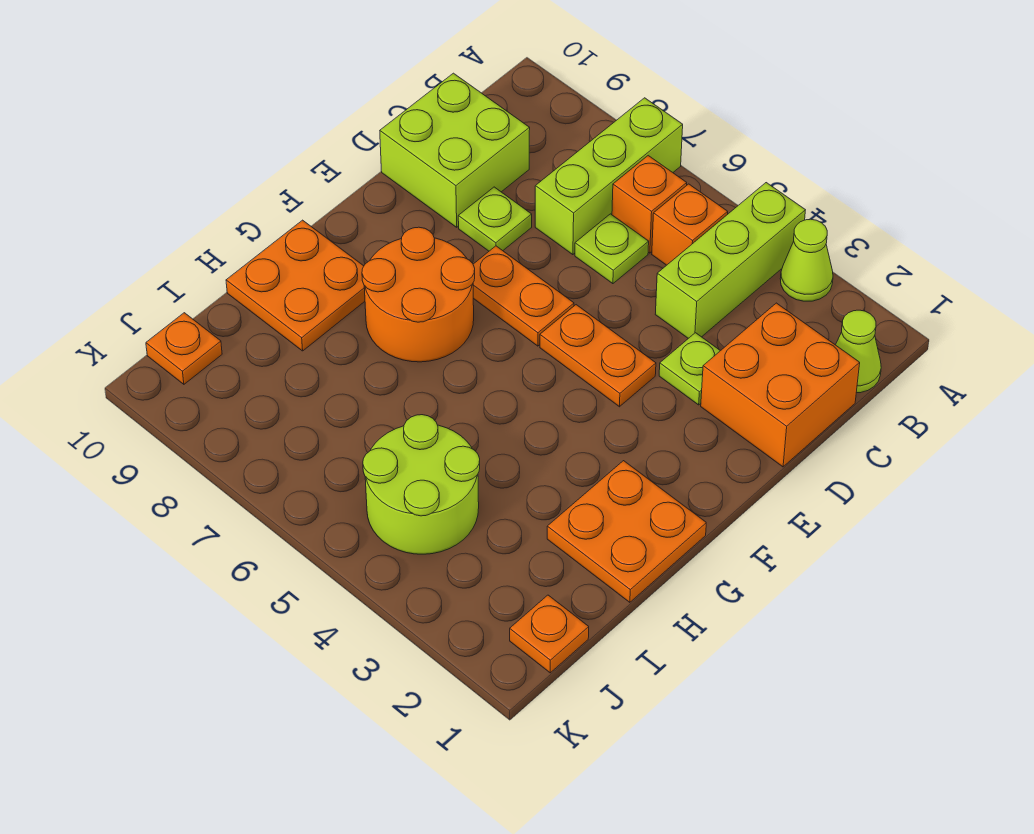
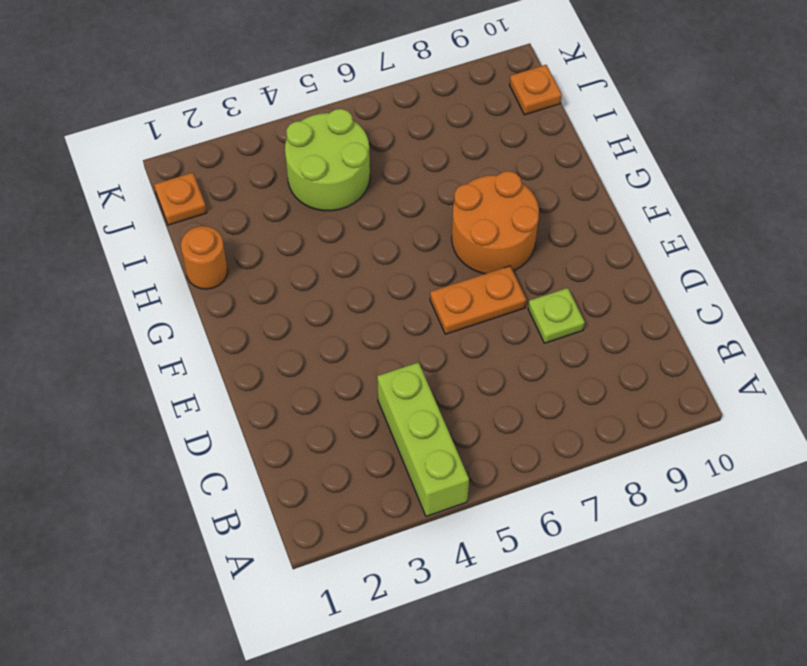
orange 1x1 round brick [181,226,228,289] -> orange 2x2 plate [547,461,706,602]
none -> lime 1x1 cone [780,219,833,301]
none -> lime 1x3 brick [535,98,683,255]
none -> lime 1x1 cone [836,310,881,393]

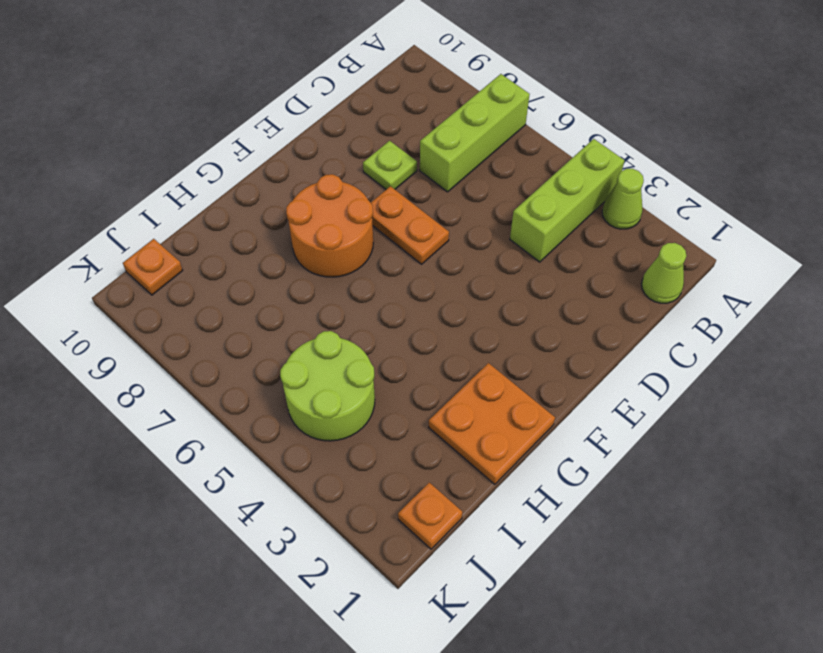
none -> orange 1x1 brick [652,184,728,265]
none -> orange 1x1 brick [612,156,687,253]
none -> orange 2x2 brick [701,303,860,467]

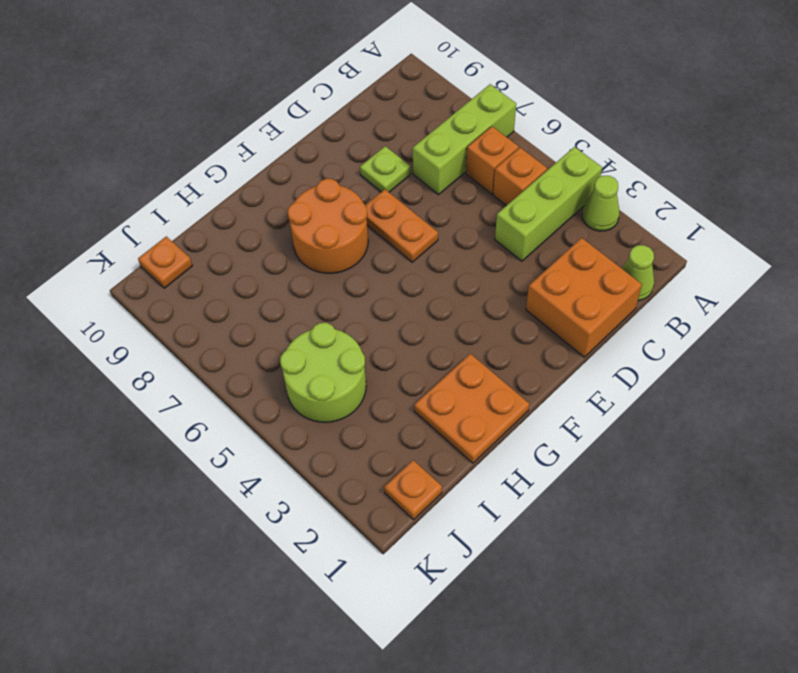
none -> lime 1x1 plate [575,214,649,284]
none -> lime 2x2 brick [380,73,530,227]
none -> lime 1x1 plate [659,333,720,405]

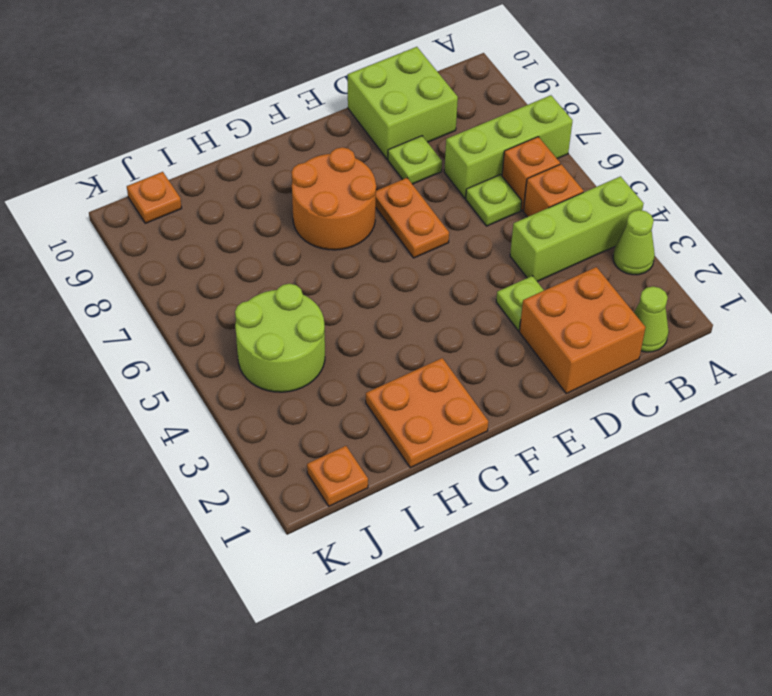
none -> orange 1x2 plate [540,305,656,407]
none -> orange 2x2 plate [226,220,365,351]

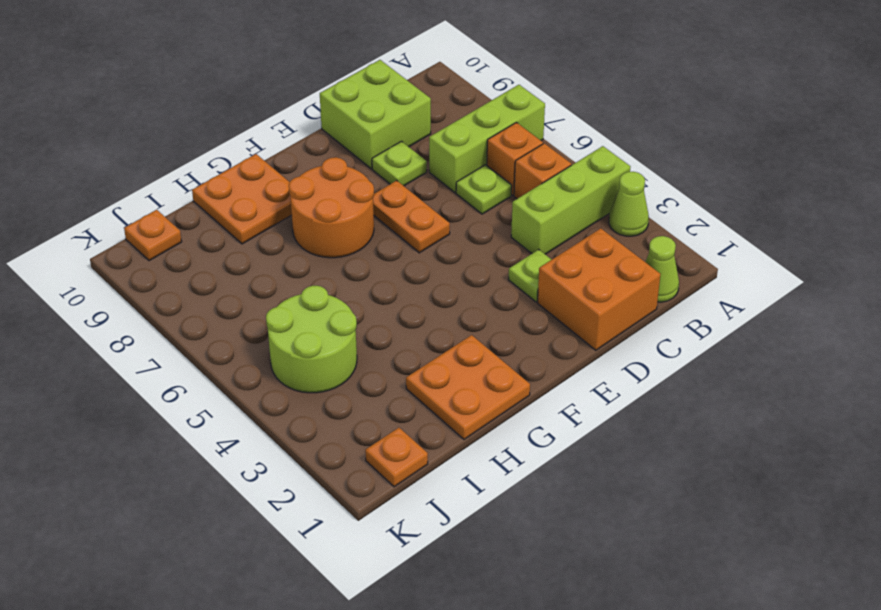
none -> orange 1x2 plate [540,305,656,407]

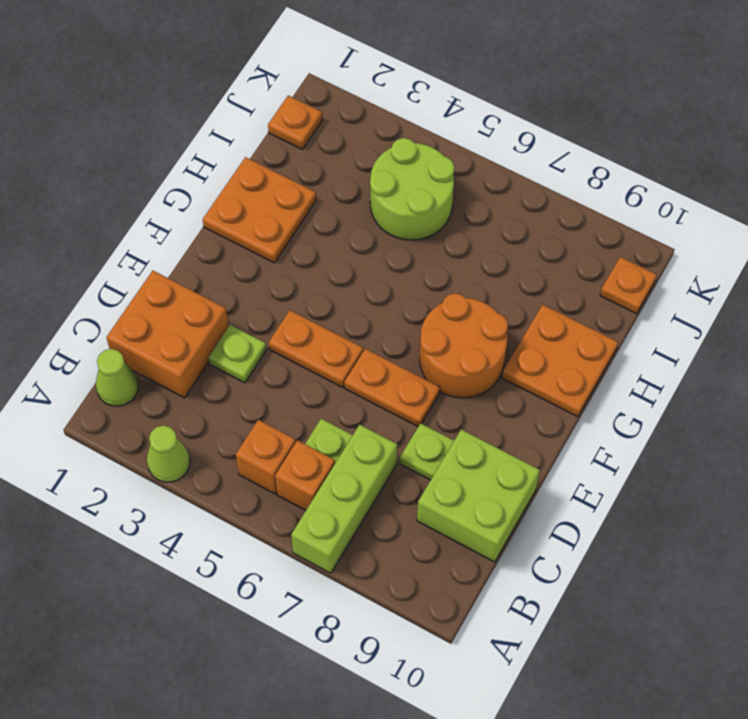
none -> lime 1x3 brick [655,183,805,338]

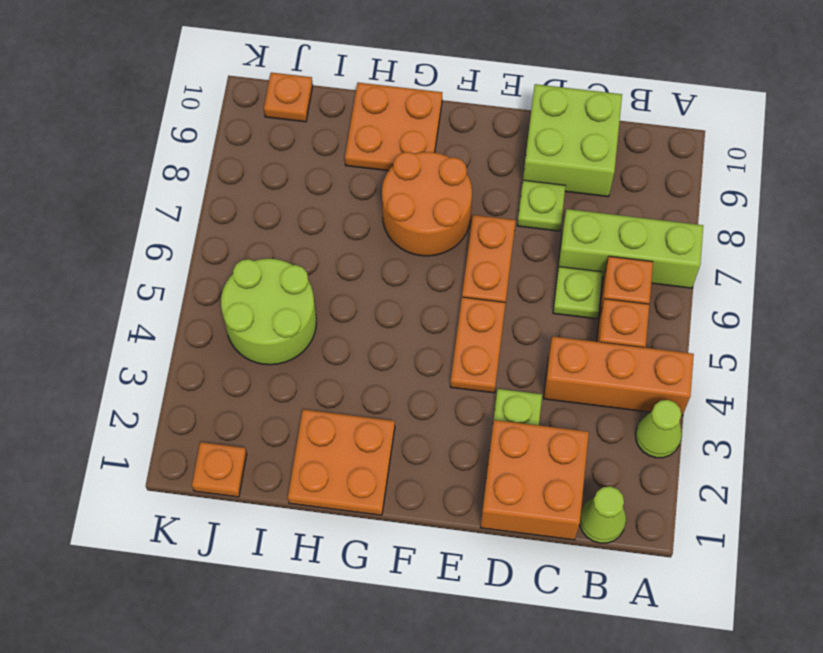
orange 1x3 brick [544,336,694,416] -> lime 1x3 brick [655,183,805,338]

